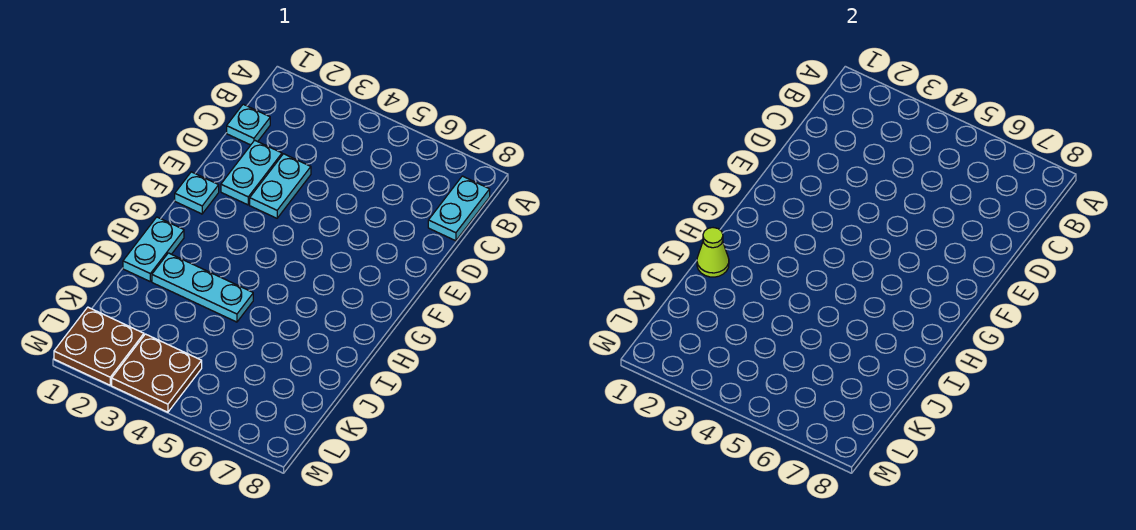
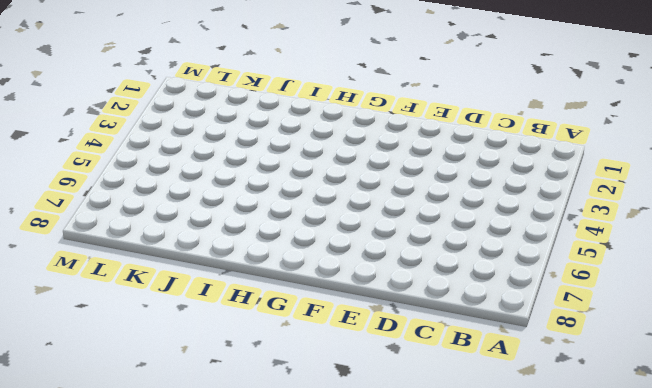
none -> cyan 1x2 plate [428,176,490,241]
none -> cyan 1x1 plate [227,104,270,145]

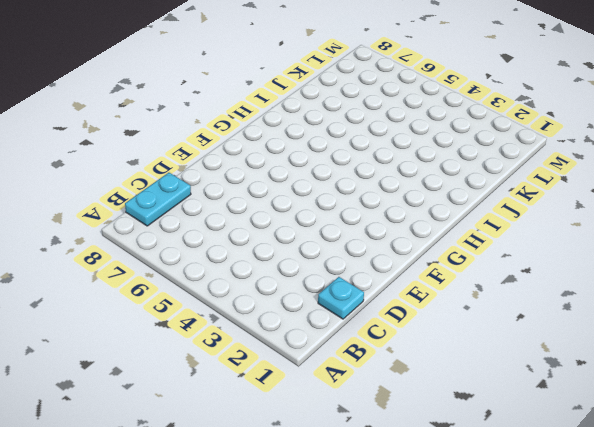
none -> cyan 1x2 plate [221,140,282,205]
none -> cyan 1x2 plate [250,154,311,218]

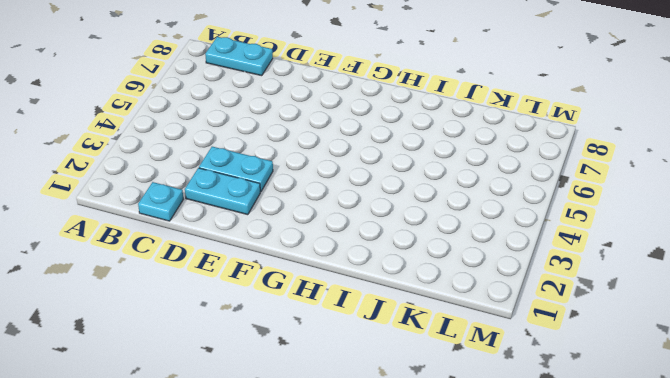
none -> cyan 1x1 plate [175,172,219,214]
none -> cyan 1x2 plate [123,217,184,281]

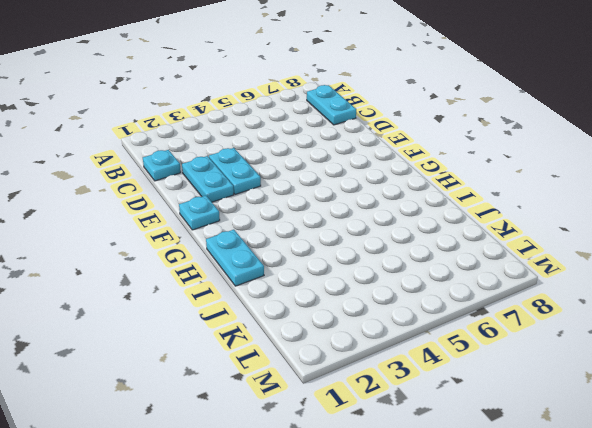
none -> cyan 1x3 plate [152,253,253,322]
none -> brown 2x2 plate [54,307,144,385]

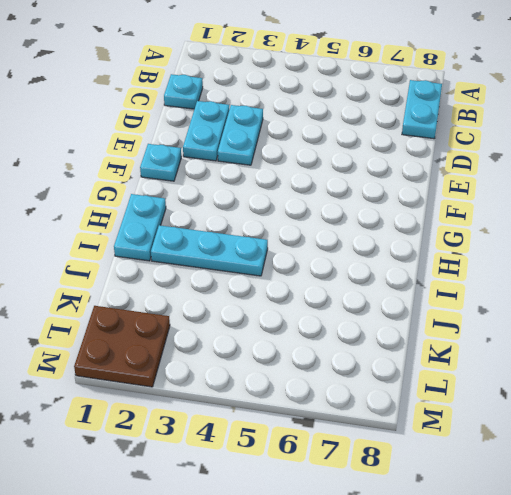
none -> brown 2x2 plate [112,334,202,412]
none -> lime 1x1 cone [697,228,729,277]

